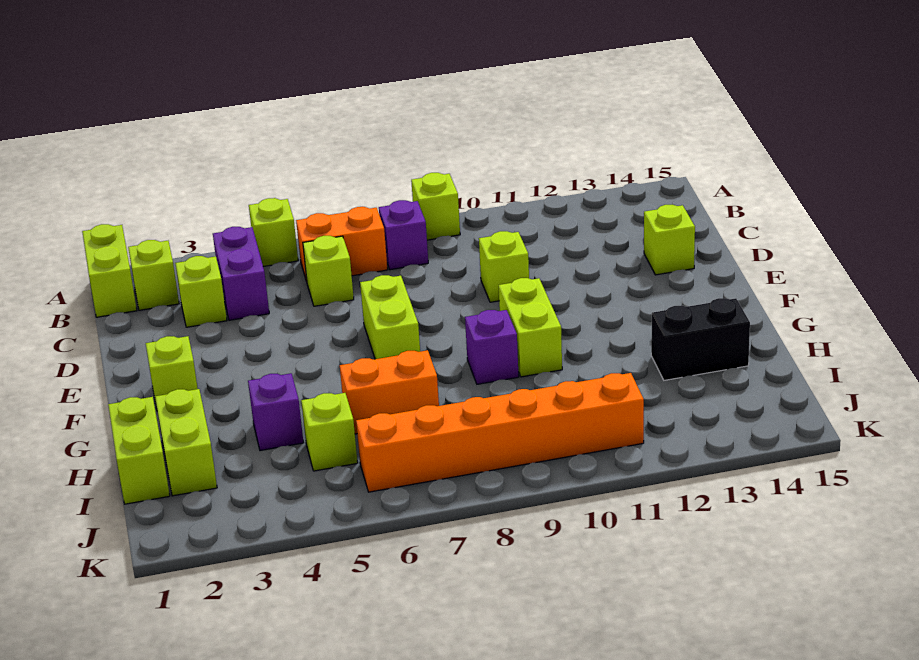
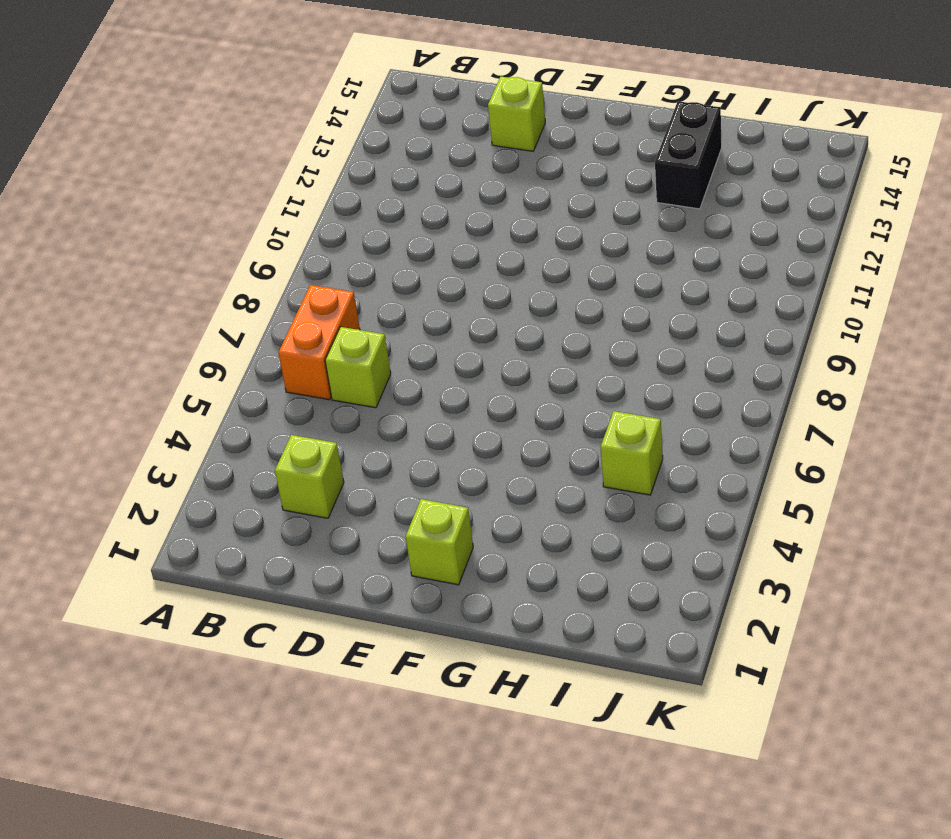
none -> lime 1x2 brick [82,224,137,317]
none -> lime 1x1 brick [249,198,298,267]
none -> lime 1x1 brick [411,173,460,240]

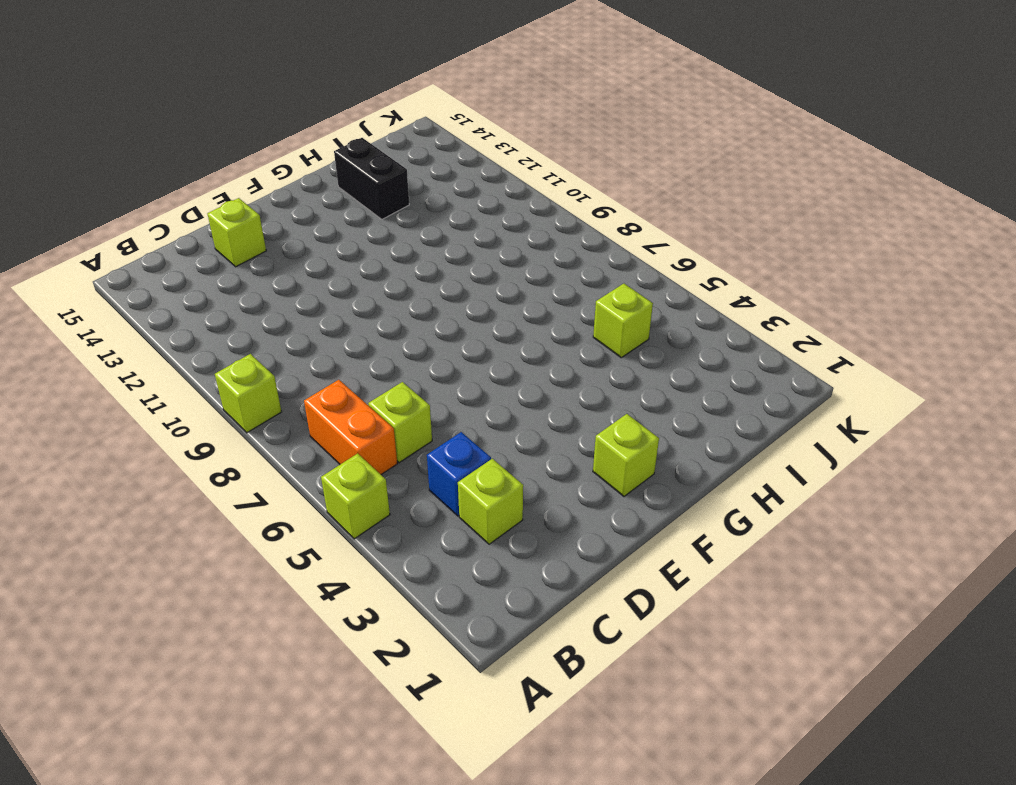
blue 1x1 brick [427,432,491,516] -> purple 1x2 brick [213,227,269,320]
none -> lime 1x2 brick [82,224,137,317]
none -> lime 1x1 brick [128,240,179,310]
none -> purple 1x1 brick [379,200,428,270]

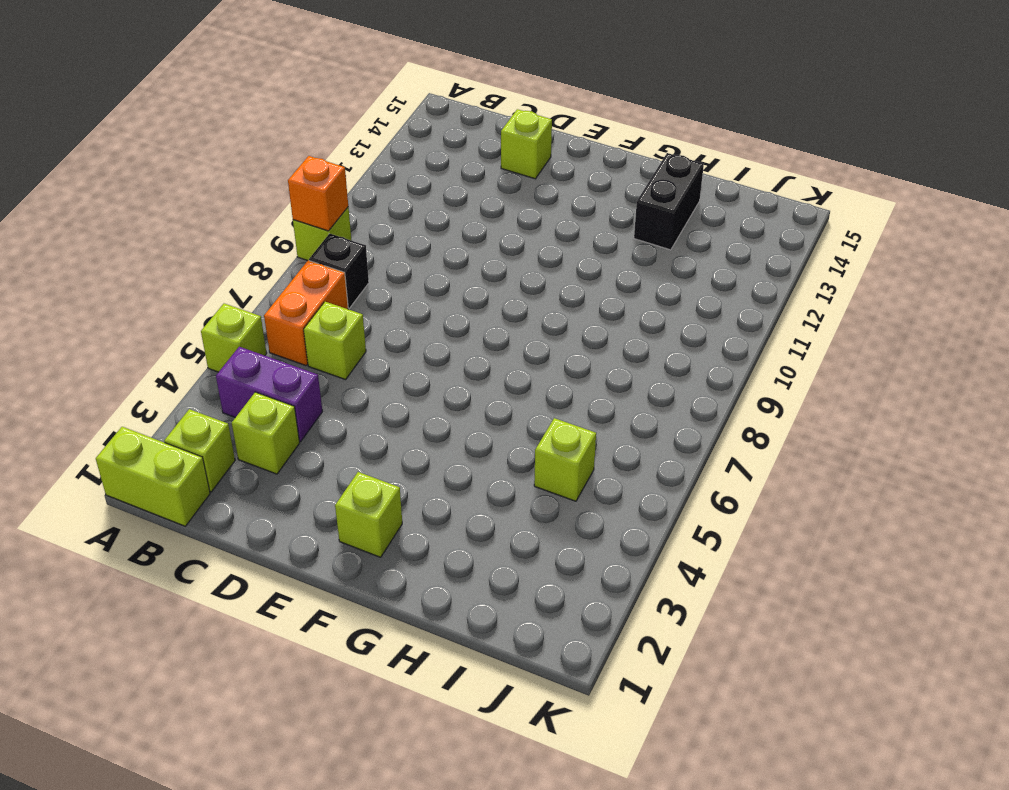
orange 1x1 brick [288,156,348,231] -> none
black 1x1 brick [309,233,369,308] -> purple 1x1 brick [379,200,428,270]
none -> lime 1x1 brick [479,231,529,302]
none -> lime 1x2 brick [360,275,420,359]
none -> lime 1x2 brick [499,278,562,377]

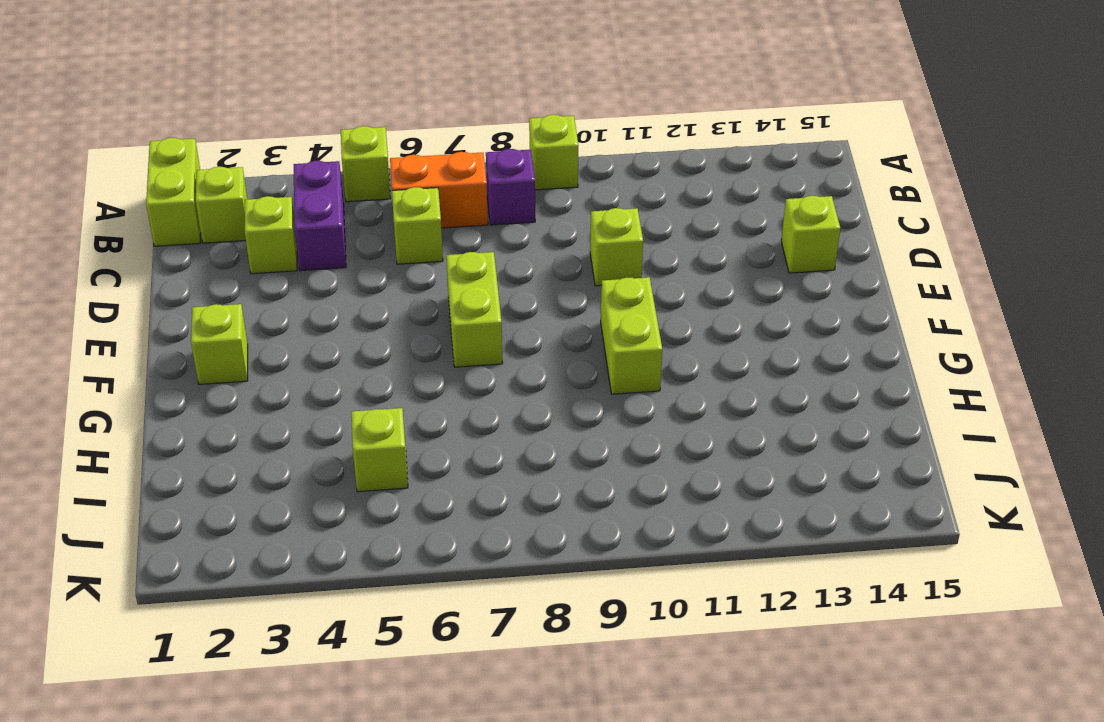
none -> purple 1x1 brick [465,310,519,384]
none -> lime 1x2 brick [108,397,170,504]
none -> lime 1x2 brick [155,389,217,496]

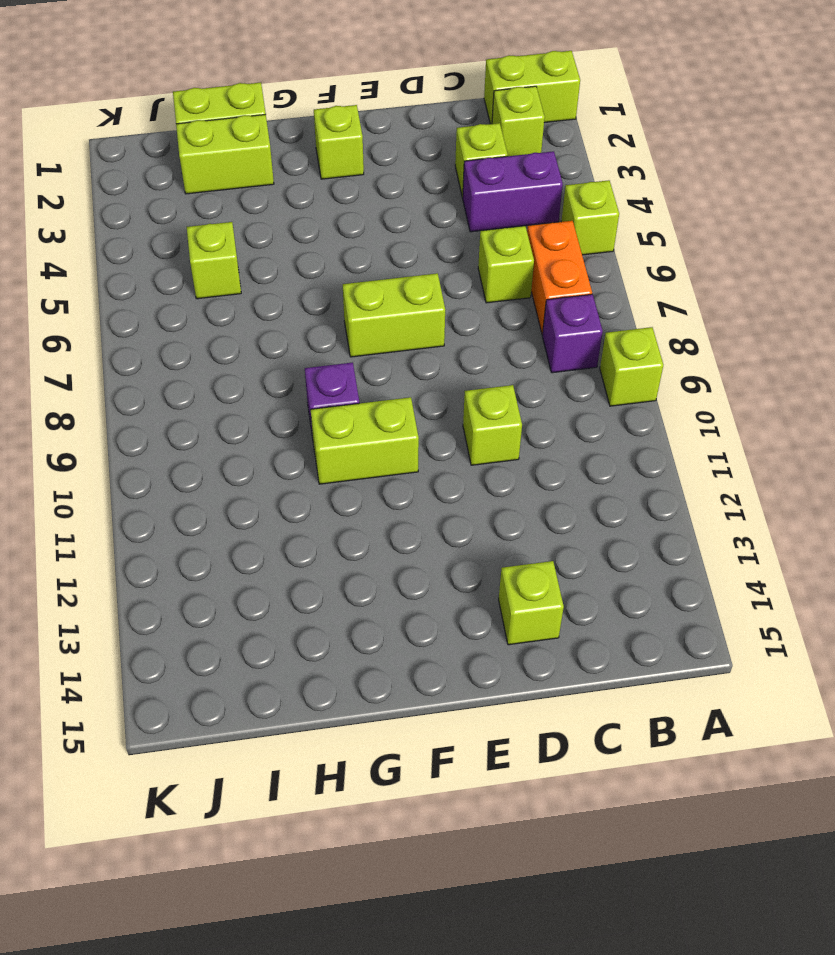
none -> purple 1x1 brick [248,373,304,451]
none -> orange 1x2 brick [340,350,439,434]
none -> black 1x2 brick [651,298,750,380]

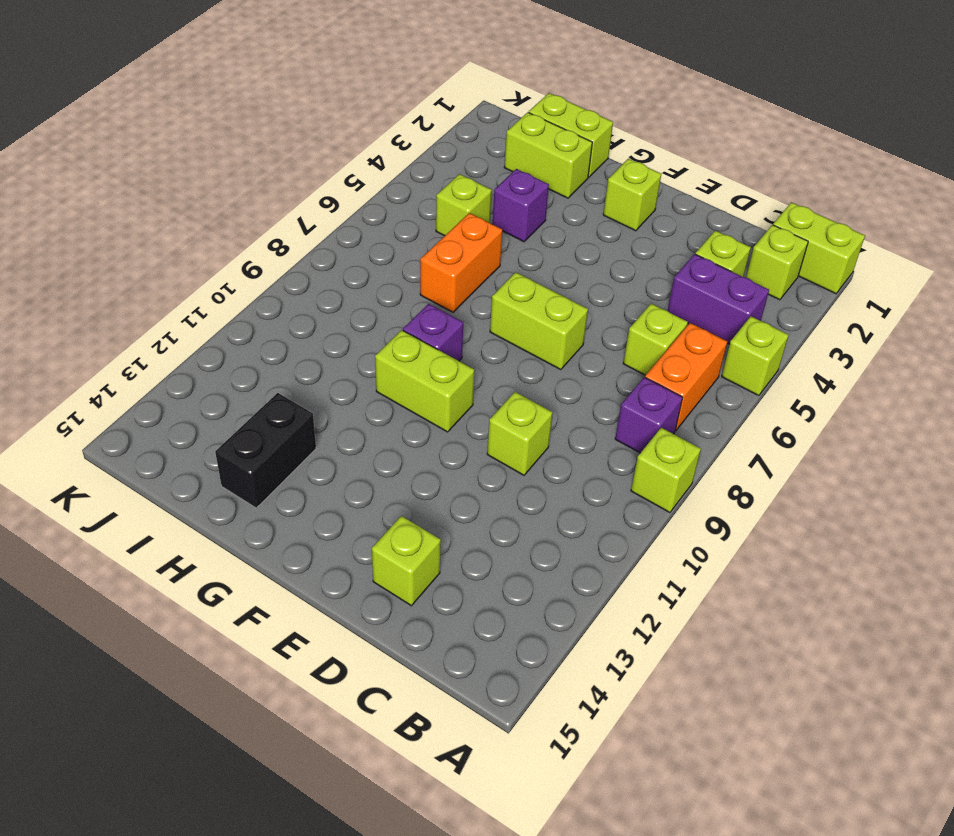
none -> orange 1x6 brick [356,373,644,492]

